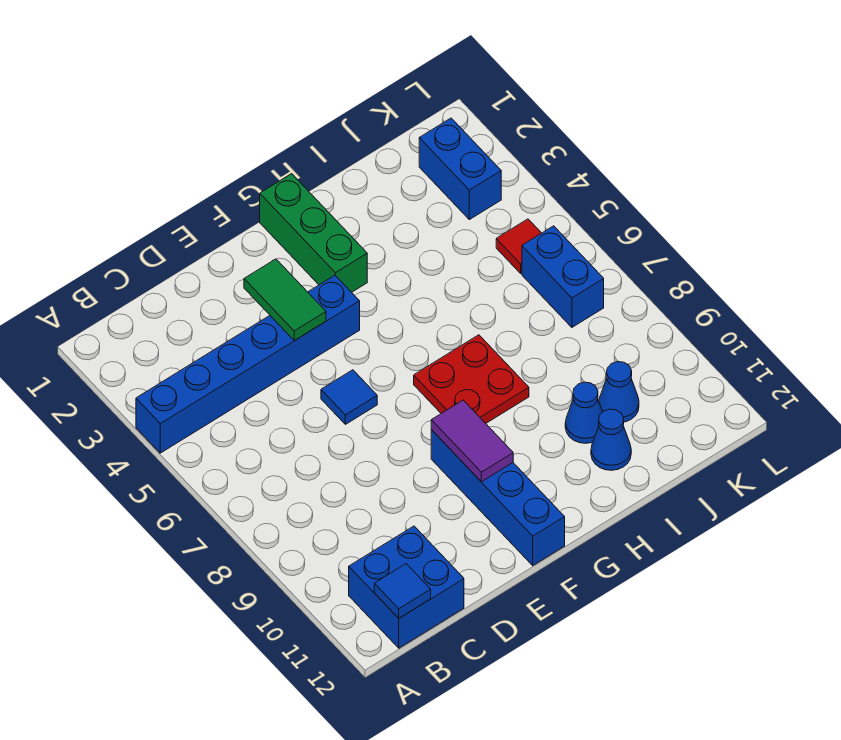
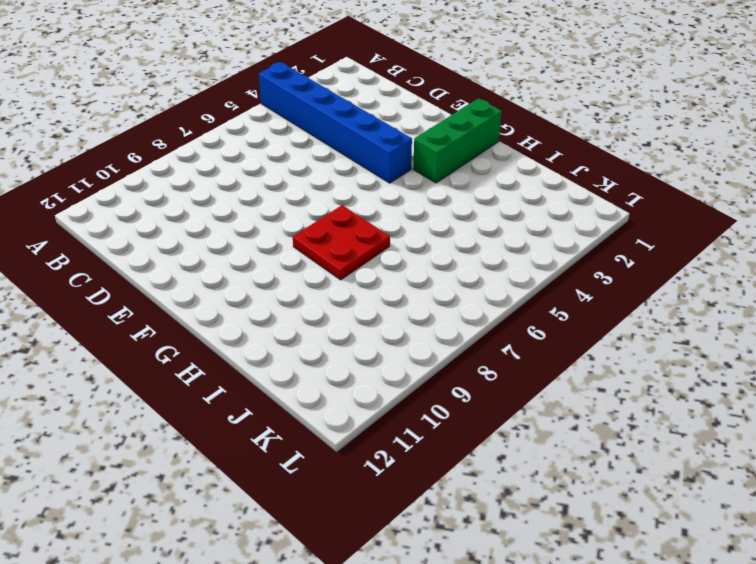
none -> blue 2x2 brick [349,526,464,648]
none -> blue 1x1 tile [321,370,377,424]
none -> blue 1x4 brick [431,430,565,565]

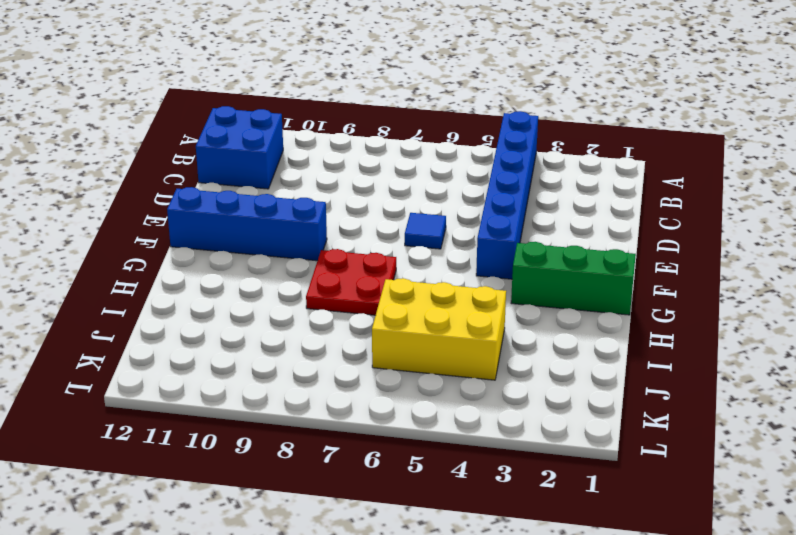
yellow 2x3 brick [372,278,506,380] -> none
none -> blue 1x1 cone [565,382,602,443]
none -> blue 1x1 cone [591,409,631,470]
none -> blue 1x1 cone [599,362,639,422]

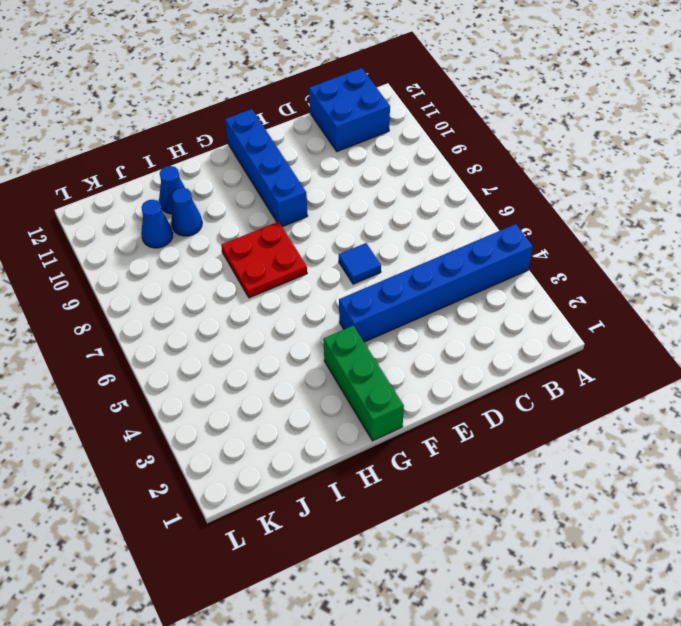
none -> blue 1x2 brick [419,118,501,220]
none -> red 1x1 tile [496,219,541,273]
none -> blue 1x2 brick [522,226,604,327]

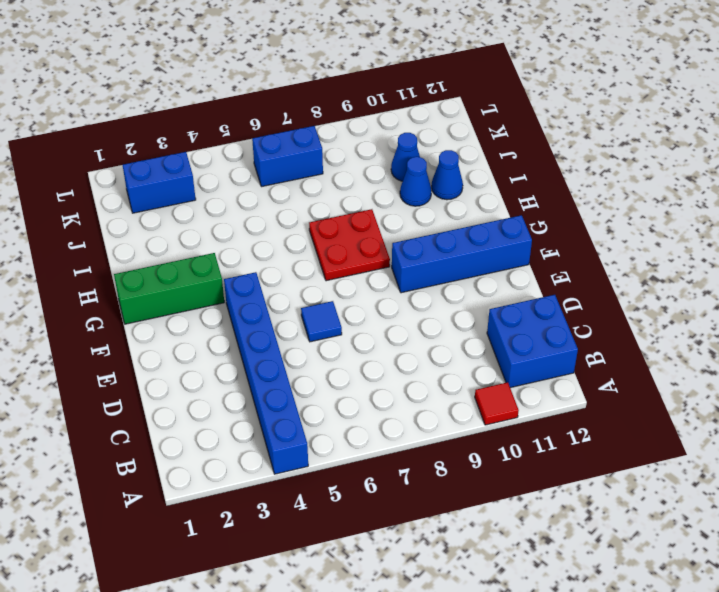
red 1x1 tile [475,382,519,425] -> red 1x1 tile moved to [496,219,541,273]
none -> blue 1x1 tile [374,564,431,618]
none -> green 1x2 tile [244,259,326,341]
none -> purple 1x2 tile [431,400,513,482]

